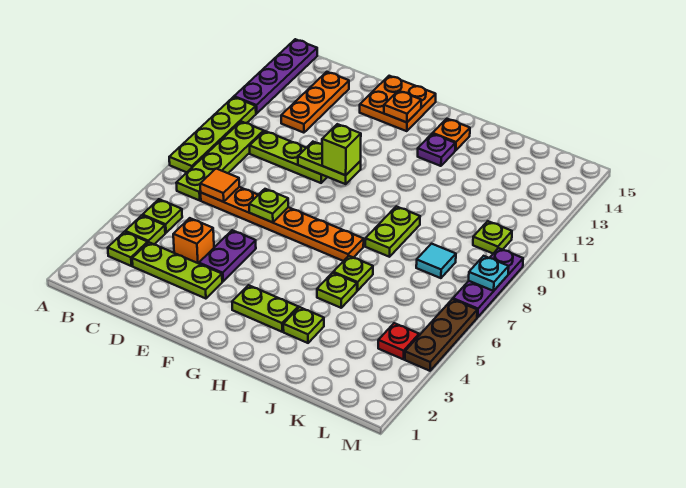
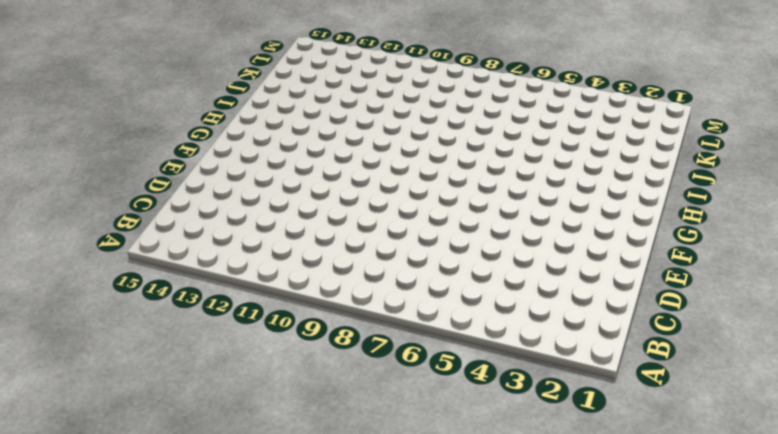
none -> lime 1x4 plate [169,97,256,172]
none -> purple 1x4 plate [234,39,317,114]
none -> lime 1x1 plate [108,232,148,266]
none -> lime 1x1 plate [125,215,165,244]

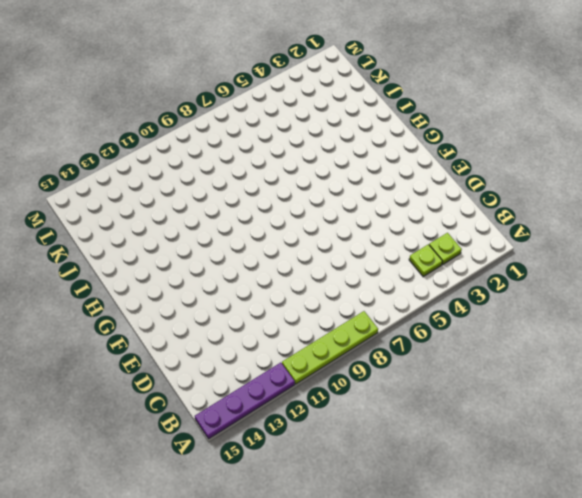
none -> lime 1x1 plate [143,199,182,233]
none -> lime 1x4 plate [177,122,264,200]
none -> lime 1x3 plate [132,242,222,299]
none -> orange 1x6 plate [201,187,364,261]

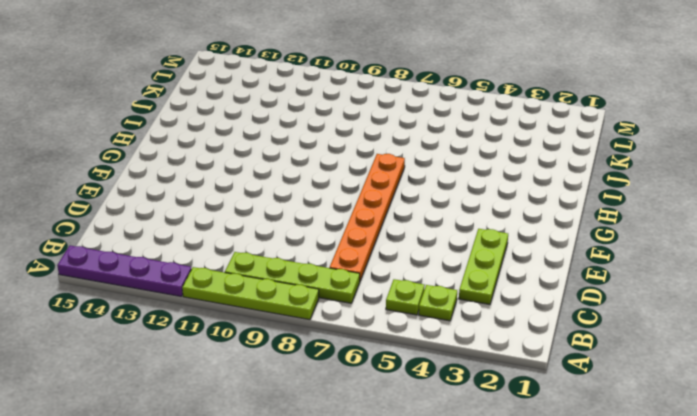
none -> lime 1x1 plate [108,232,148,266]
none -> lime 1x3 plate [250,131,327,183]
none -> orange 1x3 plate [281,72,349,133]
none -> orange 1x1 brick [173,218,214,264]

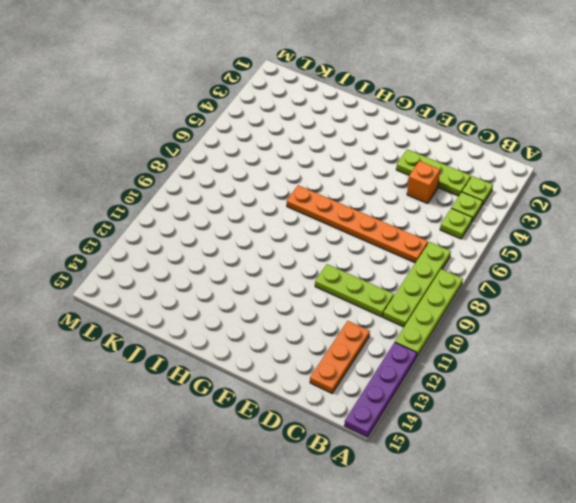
none -> purple 1x2 plate [199,230,256,281]
none -> orange 2x2 plate [360,76,436,131]
none -> lime 1x2 plate [232,285,298,332]
none -> purple 1x1 plate [418,134,455,166]

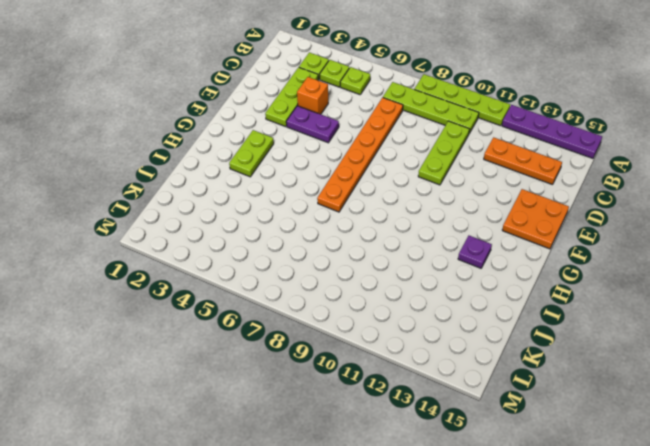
none -> orange 1x1 plate [433,119,470,151]
none -> lime 1x1 plate [283,307,324,343]
none -> lime 1x1 plate [317,273,357,308]
none -> lime 1x1 plate [333,256,373,291]

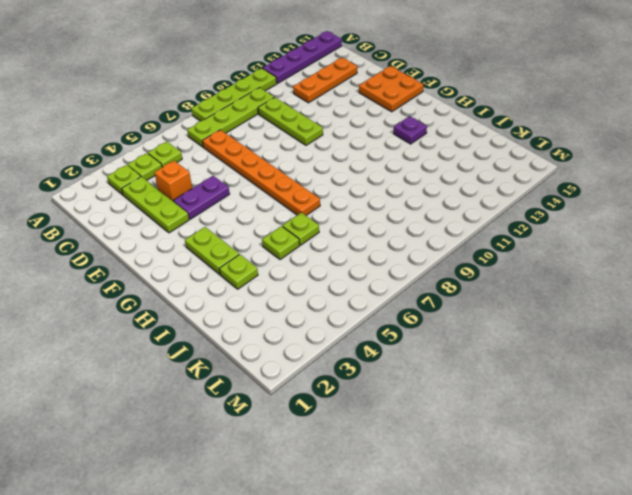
none -> orange 1x1 plate [433,119,470,151]
none -> lime 1x2 plate [365,206,420,257]
none -> cyan 1x1 tile [416,244,456,278]
none -> red 1x1 plate [378,323,419,359]

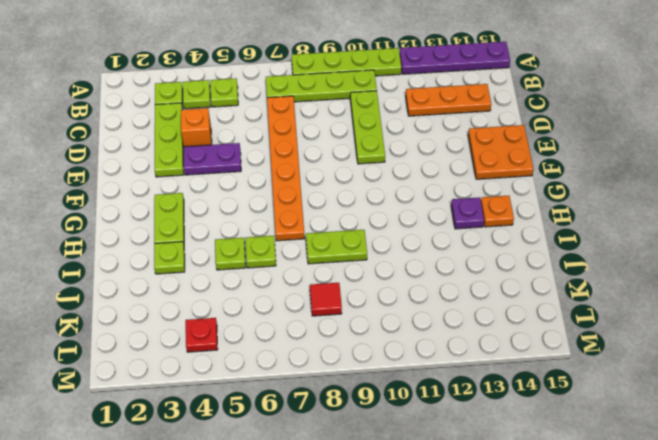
red 1x1 tile [310,283,342,316] -> cyan 1x1 tile [416,244,456,278]
none -> lime 1x1 plate [473,221,512,253]
none -> brown 1x3 plate [405,299,477,371]
none -> purple 1x3 plate [453,248,523,317]
none -> orange 1x1 tile [200,169,239,202]

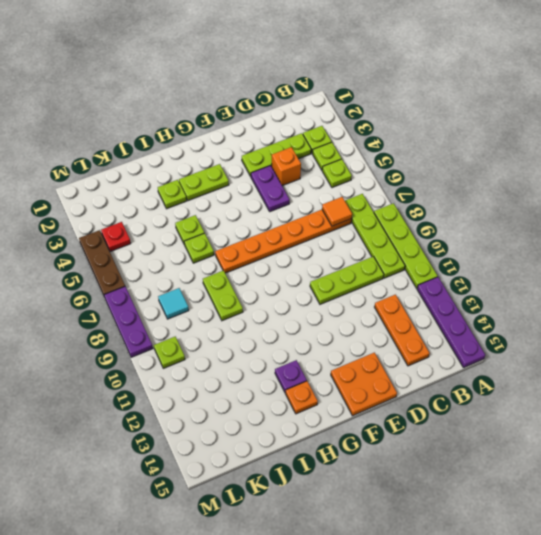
none -> lime 1x1 plate [249,189,288,222]
none -> lime 1x2 plate [298,142,361,184]
none -> orange 1x1 plate [384,91,421,122]
none -> cyan 1x1 plate [469,256,509,291]

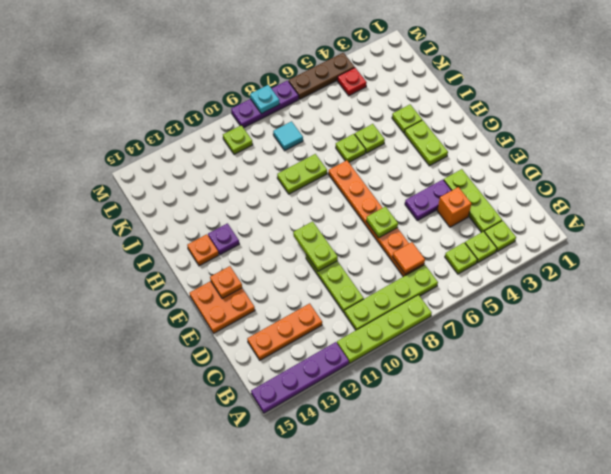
none -> lime 1x1 brick [322,124,361,175]

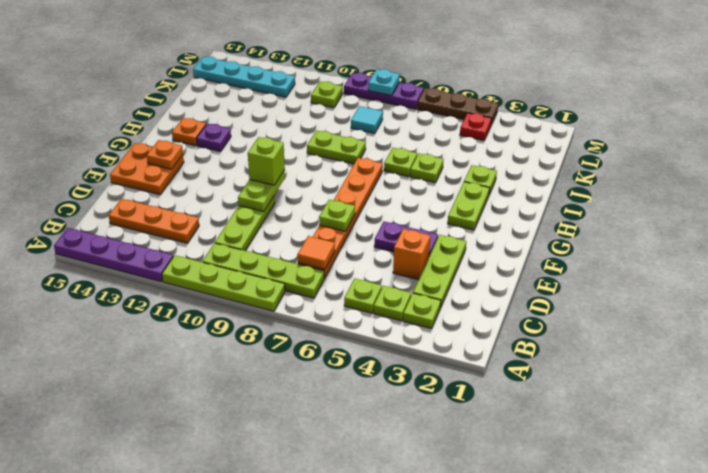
cyan 1x4 plate [193,56,295,97] -> none

